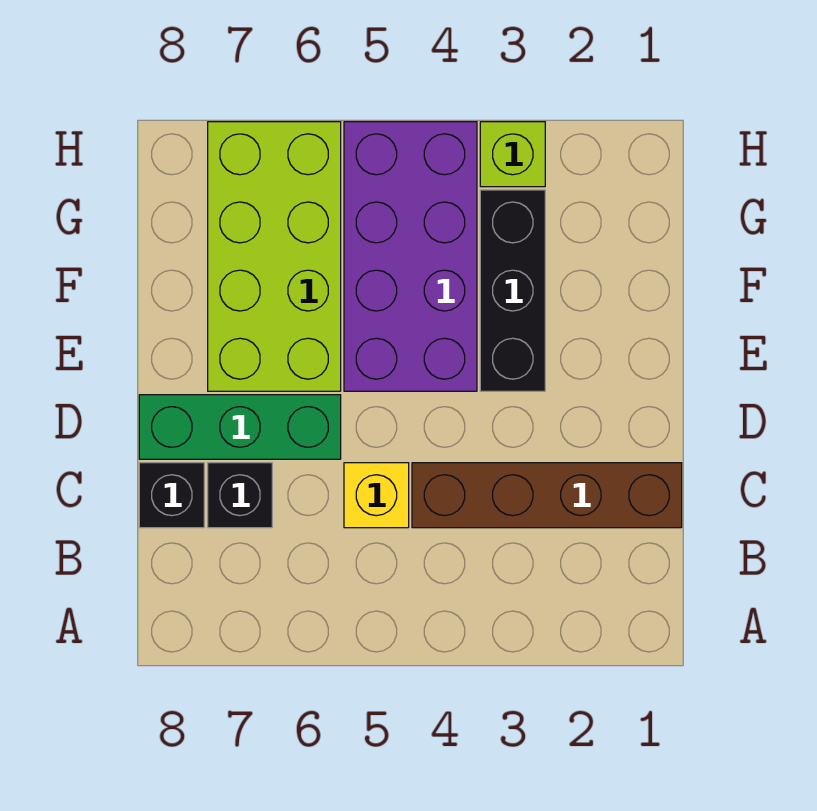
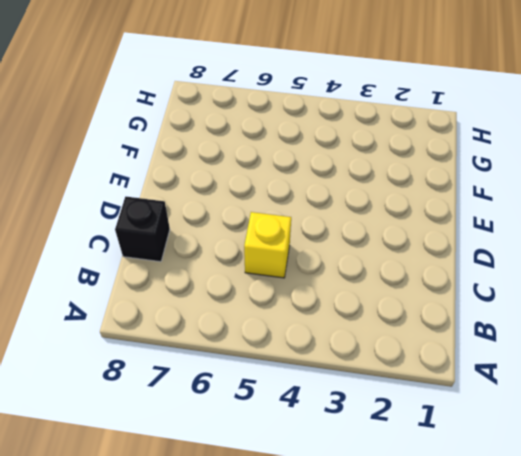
none -> brown 1x4 brick [412,463,682,528]
none -> black 1x1 brick [208,463,272,528]

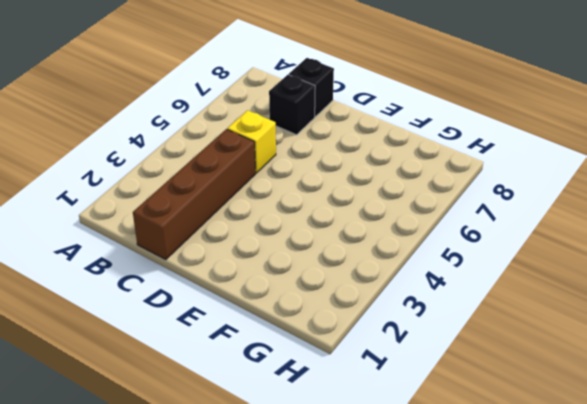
none -> green 1x3 brick [139,395,341,459]
none -> black 1x3 brick [480,190,545,391]

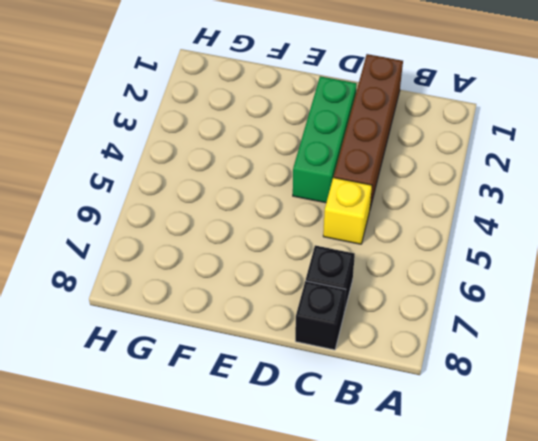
green 1x3 brick [293,76,357,203] -> green 1x3 brick moved to [139,395,341,459]
none -> black 1x3 brick [480,190,545,391]
none -> purple 2x4 brick [344,122,477,391]

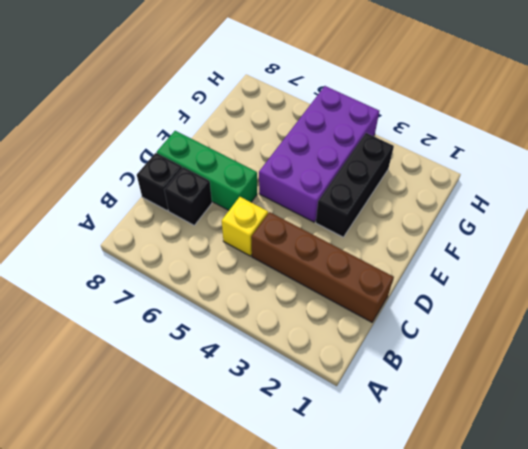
none -> lime 2x4 brick [208,122,341,391]
none -> lime 1x1 brick [480,122,545,187]

